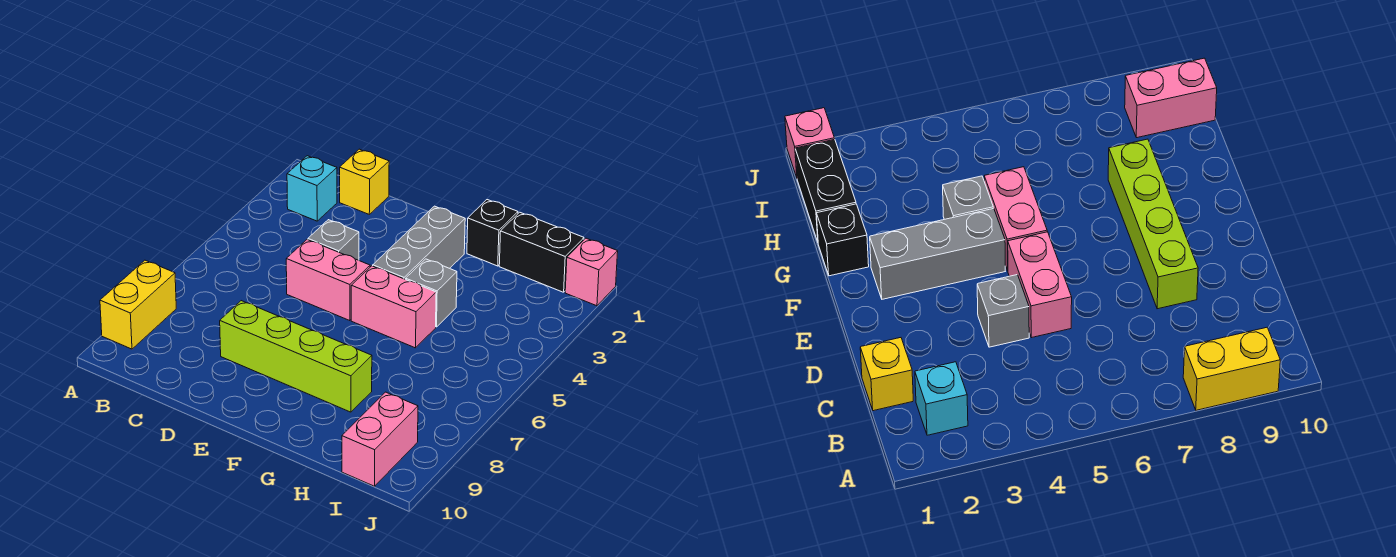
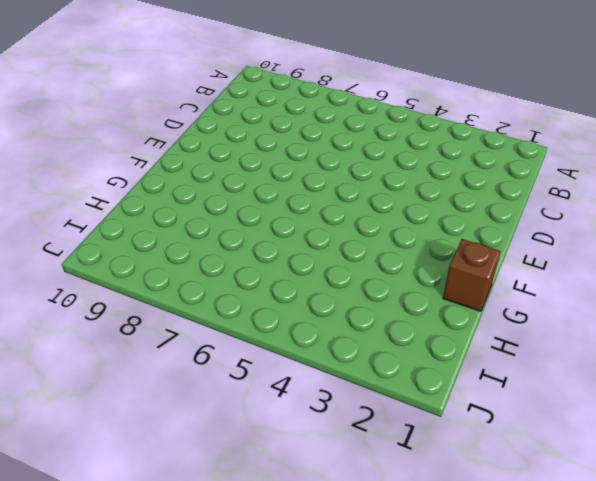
brown 1x1 brick [443,239,501,311] -> black 1x1 brick [467,200,518,266]
none -> yellow 1x2 brick [100,260,176,349]
none -> cyan 1x1 brick [287,156,337,221]
none -> yellow 1x1 brick [340,149,389,214]

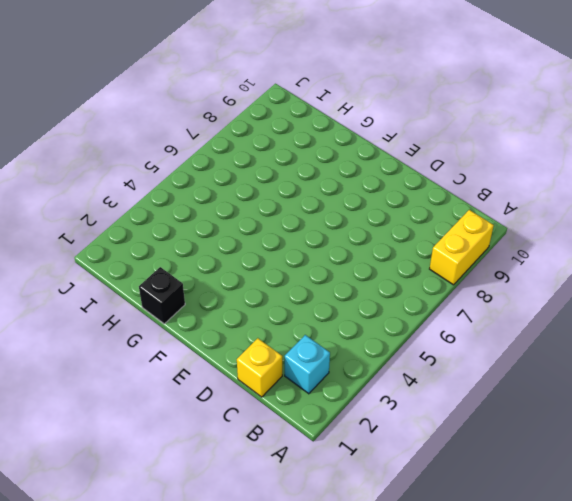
none -> grey 1x1 brick [308,220,359,260]
none -> pink 1x2 brick [286,240,370,321]
none -> lime 1x4 brick [220,301,372,412]

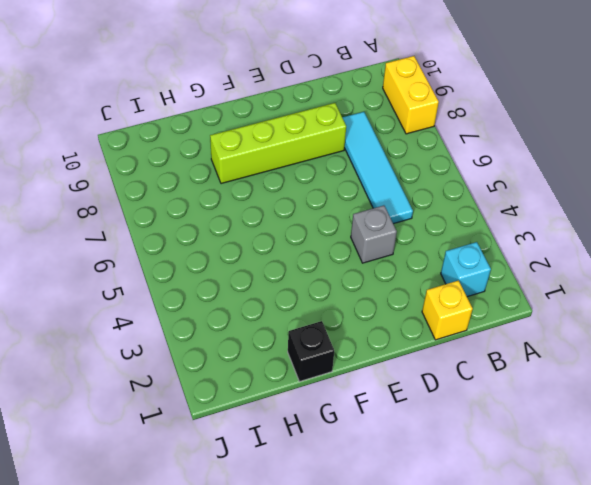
cyan 1x4 tile [342,112,413,224] -> none
none -> pink 1x2 brick [286,240,370,321]
none -> grey 1x3 brick [373,206,465,279]
none -> pink 1x2 brick [351,266,436,348]

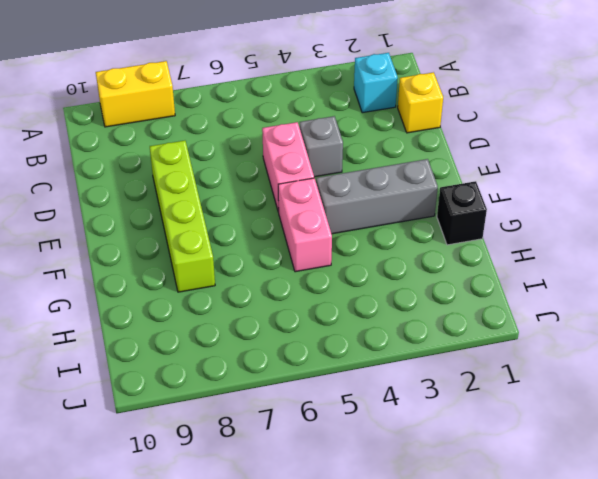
none -> grey 1x1 brick [406,259,457,327]
none -> black 1x2 brick [499,212,584,292]
none -> pink 1x2 brick [342,392,418,486]

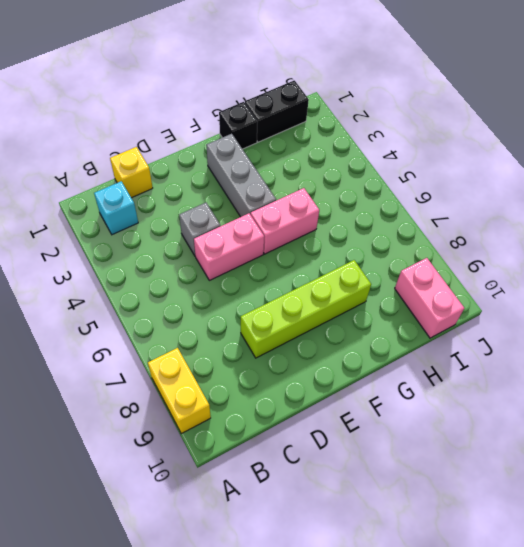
none -> grey 1x1 brick [406,259,457,327]
none -> pink 1x1 brick [565,238,618,306]

